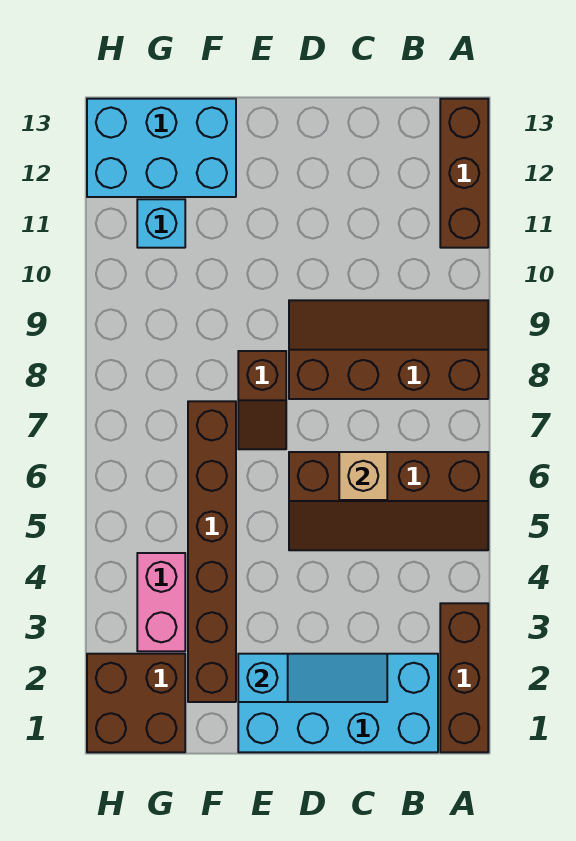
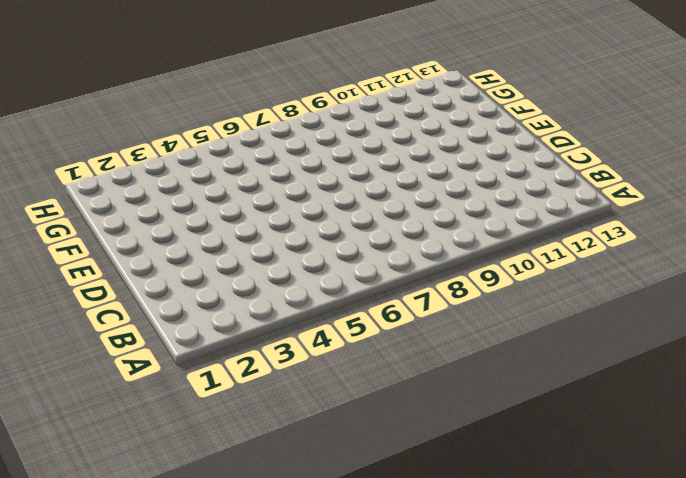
none -> brown 1x3 brick [440,603,488,752]
none -> brown 2x4 slope [289,452,488,550]
none -> brown 2x4 slope [289,300,488,399]

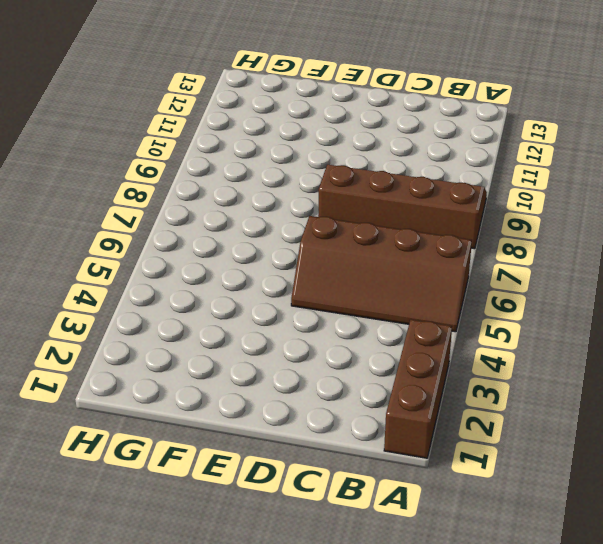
none -> brown 1x3 brick [440,99,488,248]
none -> cyan 2x4 brick [238,654,438,752]
none -> brown 1x2 slope [238,351,286,449]

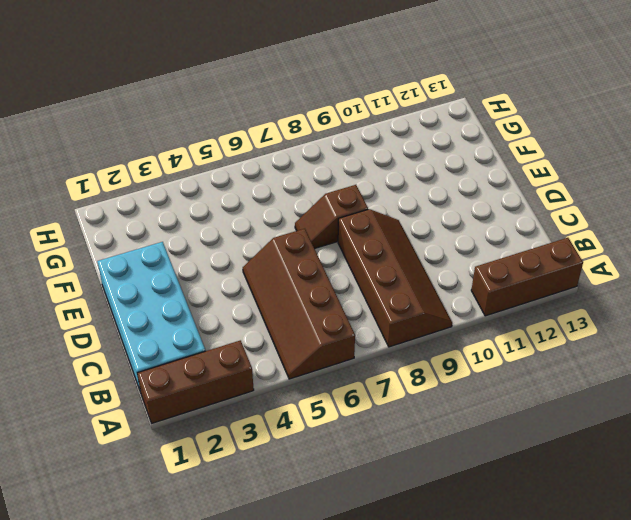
none -> brown 1x6 brick [188,401,236,702]
none -> cyan 2x3 brick [87,99,236,197]
none -> brown 2x2 brick [87,654,185,752]

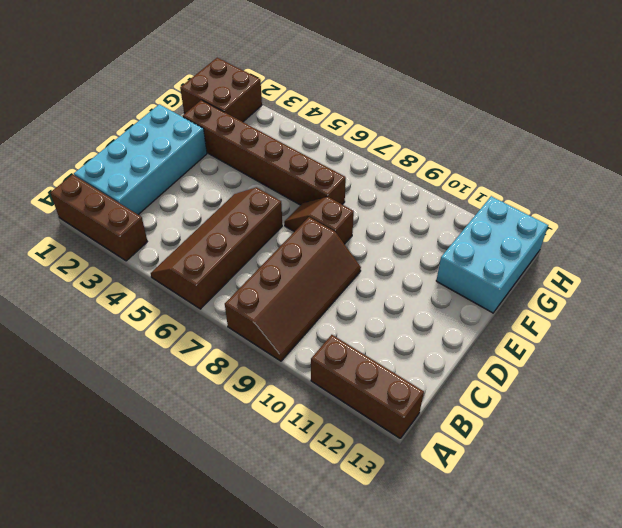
none -> pink 1x2 brick [137,553,185,651]
none -> cyan 1x1 brick [137,199,185,248]
none -> cyan 1x3 slope [238,654,387,702]

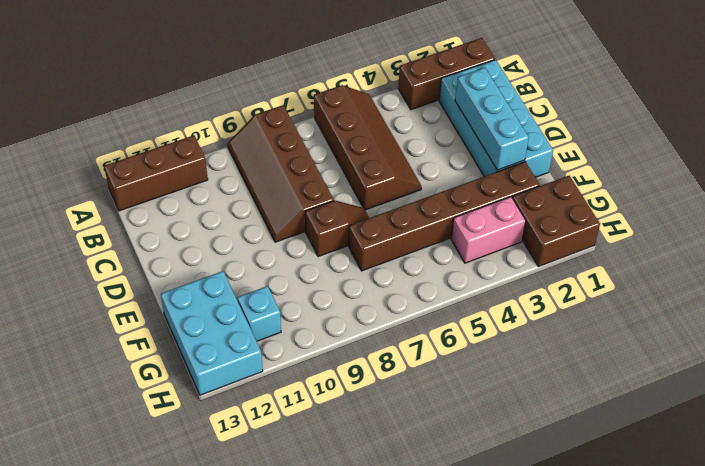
cyan 1x3 brick [455,68,529,170] -> cyan 1x3 slope [238,654,387,702]
none -> tan 1x1 brick [339,452,387,500]

